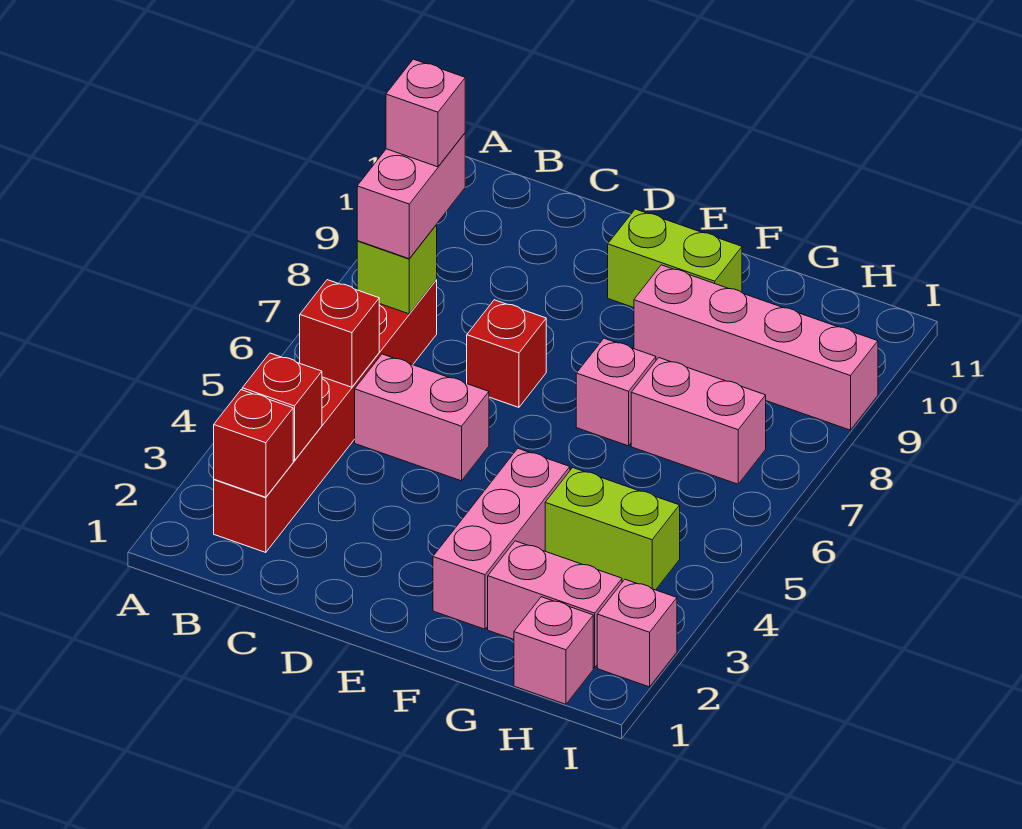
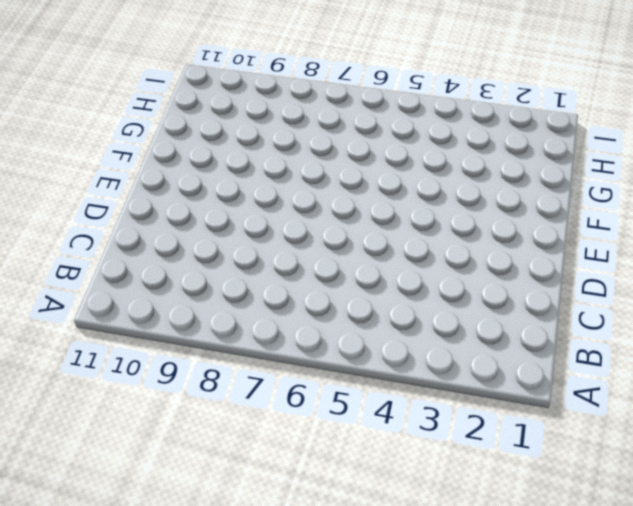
none -> red 1x6 brick [214,280,437,553]
none -> pink 1x2 brick [355,354,489,481]
none -> red 1x1 brick [467,300,546,407]

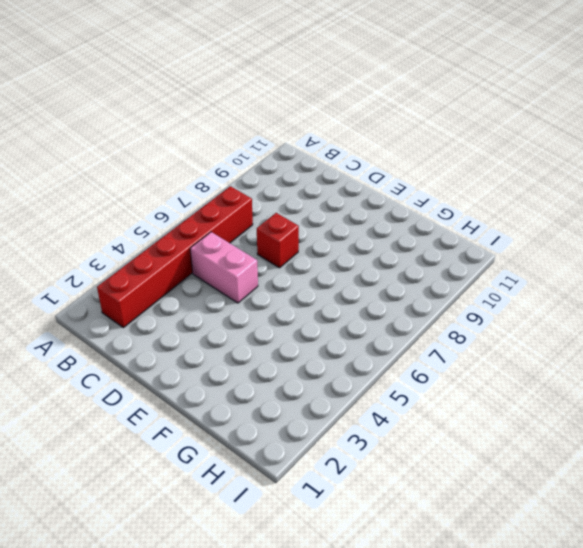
none -> lime 1x2 brick [608,209,742,308]
none -> pink 1x3 brick [433,449,570,629]
none -> pink 1x1 brick [576,338,656,446]

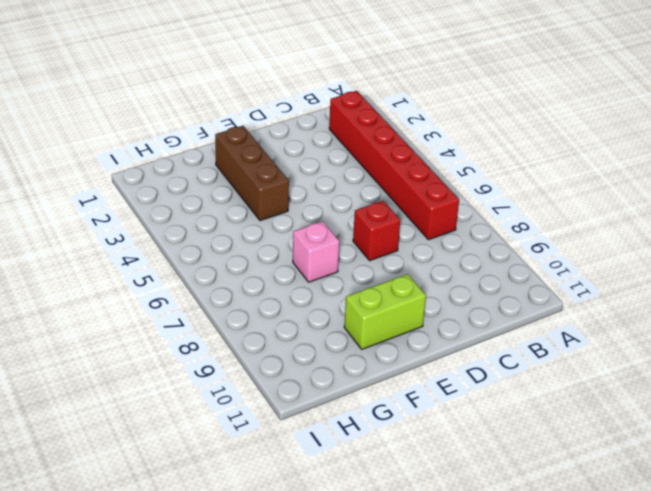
brown 1x3 brick [215,126,289,221] -> pink 1x3 brick [433,449,570,629]
none -> pink 1x2 brick [355,354,489,481]
none -> pink 1x4 brick [634,265,878,430]
none -> pink 1x2 brick [488,541,622,668]

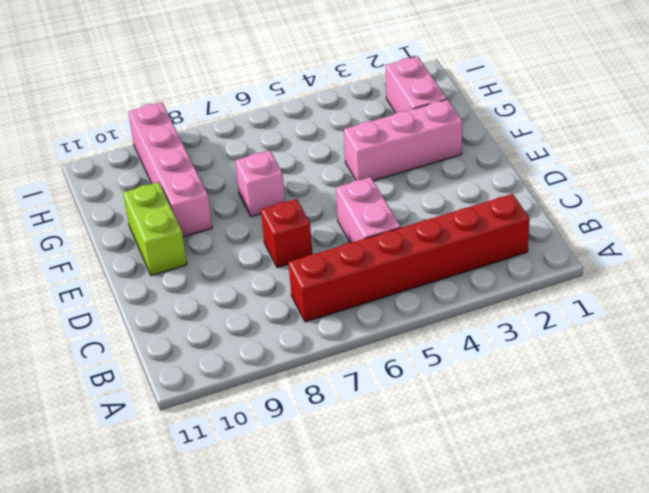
none -> lime 1x2 brick [545,468,680,590]
none -> pink 1x2 brick [631,358,766,484]
none -> pink 1x1 brick [514,597,593,704]

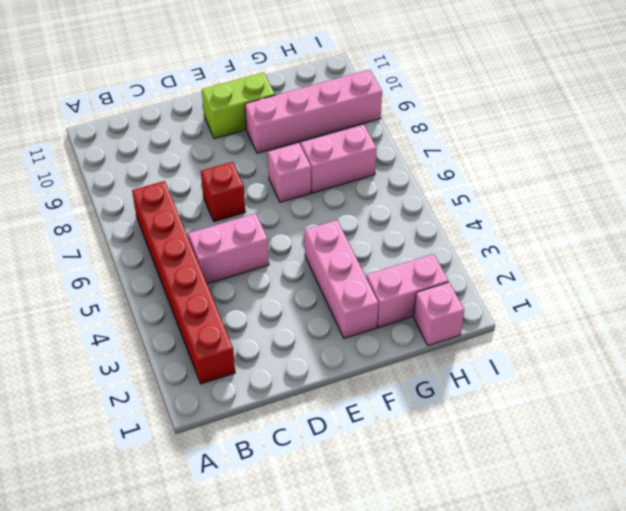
none -> lime 1x2 brick [545,468,680,590]
none -> pink 1x1 brick [597,579,677,687]
none -> red 1x1 brick [214,390,293,497]

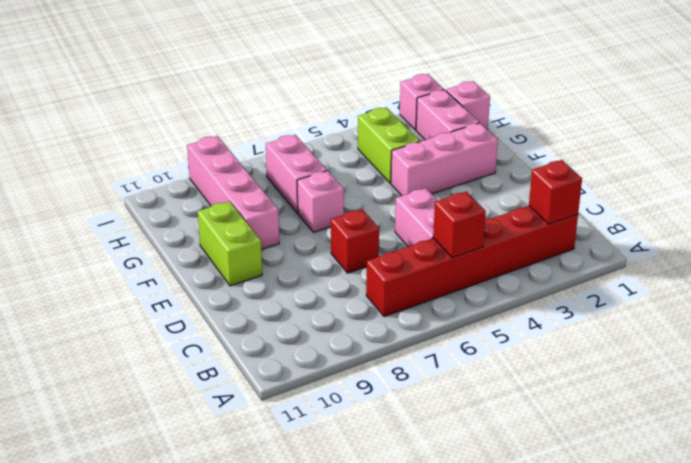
none -> red 1x1 brick [242,353,322,461]
none -> lime 1x1 brick [357,225,437,314]
none -> pink 1x2 brick [357,133,466,259]

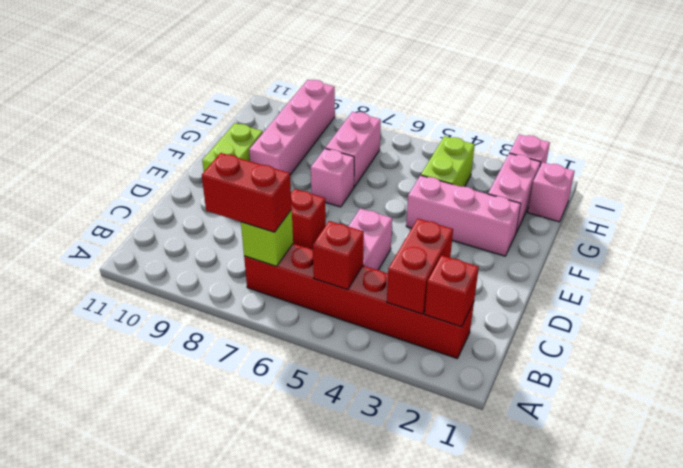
red 1x2 brick [387,219,453,314] -> red 1x1 brick [242,353,322,461]
red 1x2 brick [202,153,292,232] -> pink 1x2 brick [357,133,466,259]
none -> pink 1x1 brick [386,59,465,167]

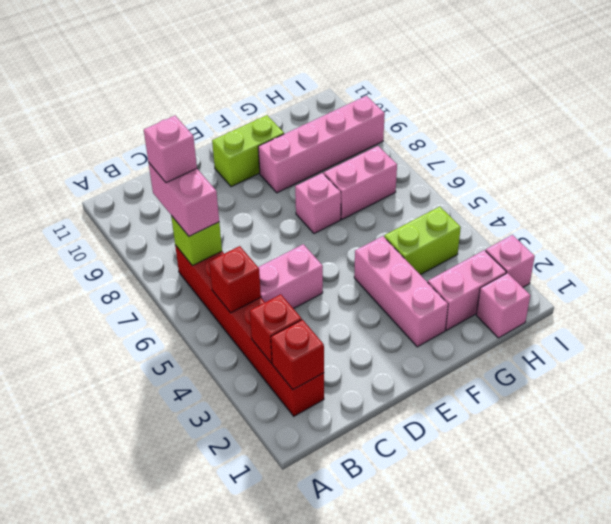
none -> red 1x1 brick [467,300,546,407]

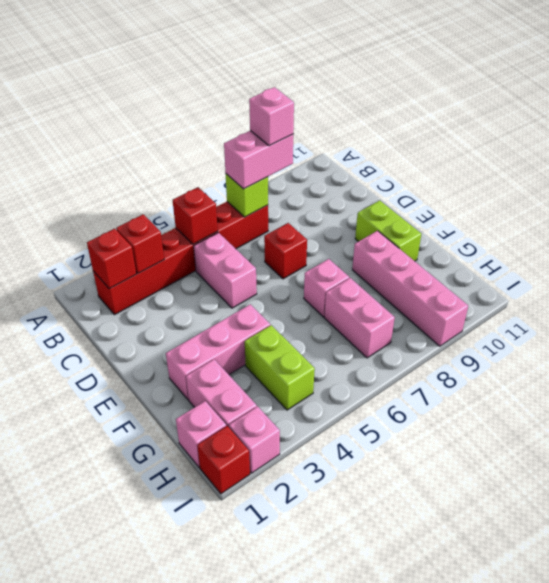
red 1x1 brick [197,426,250,494] -> none

